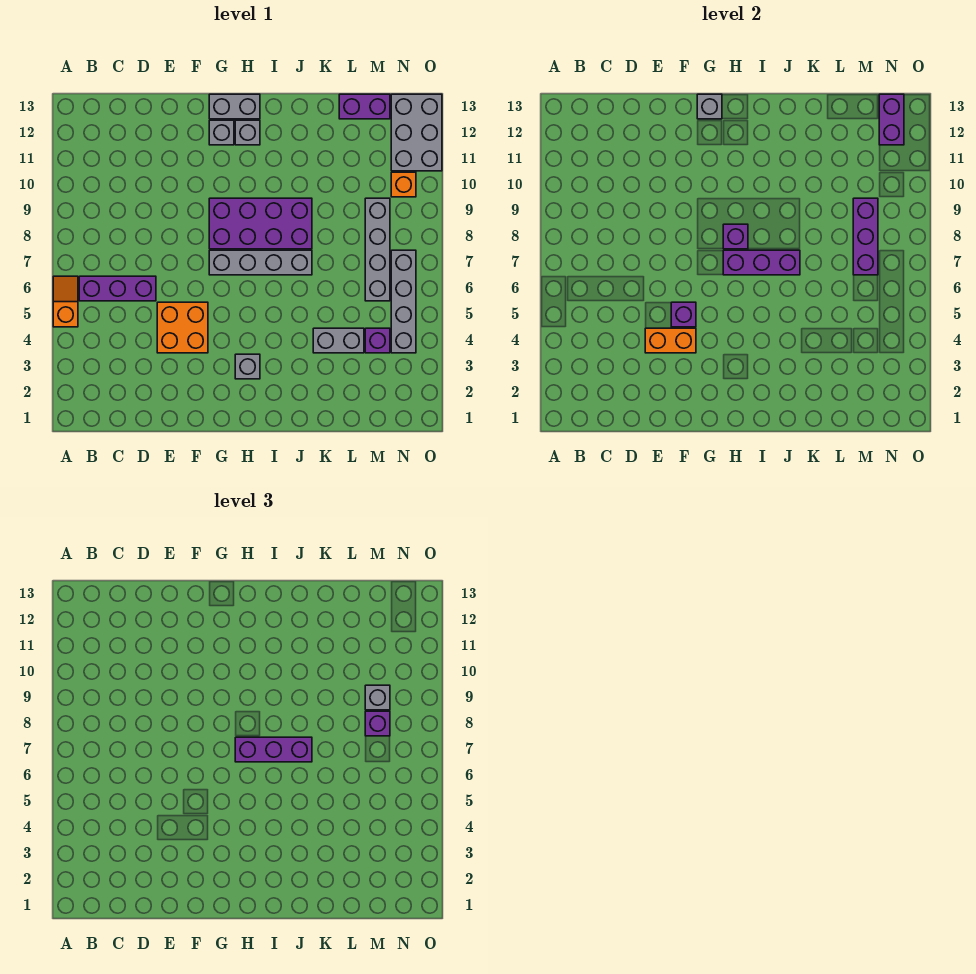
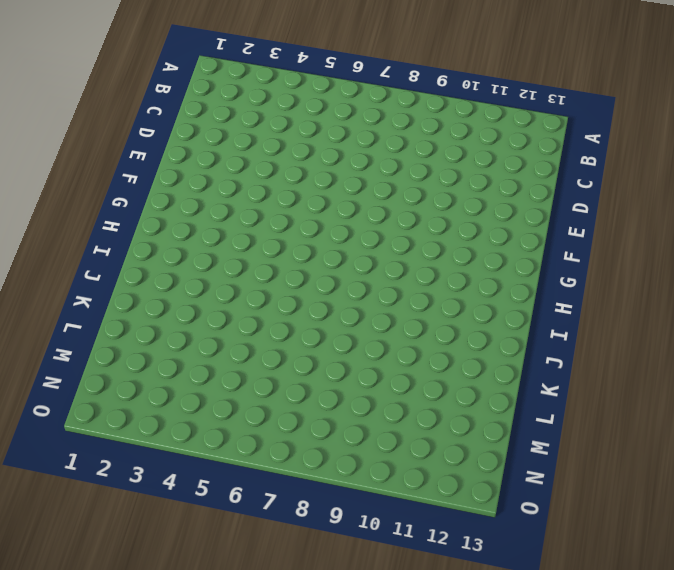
none -> orange 1x2 slope [53,276,78,327]
none -> purple 1x3 brick [79,276,156,301]
none -> orange 2x2 brick [157,302,208,353]

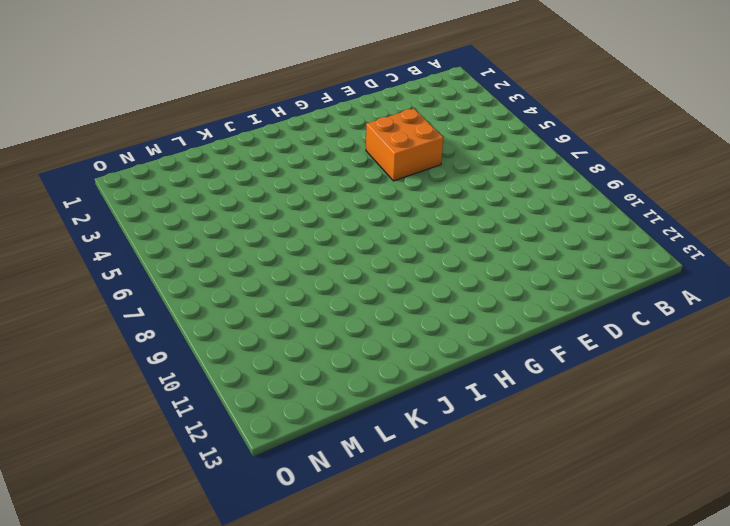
none -> orange 1x2 slope [53,276,78,327]
none -> purple 1x3 brick [79,276,156,301]
none -> grey 1x4 brick [209,250,312,275]

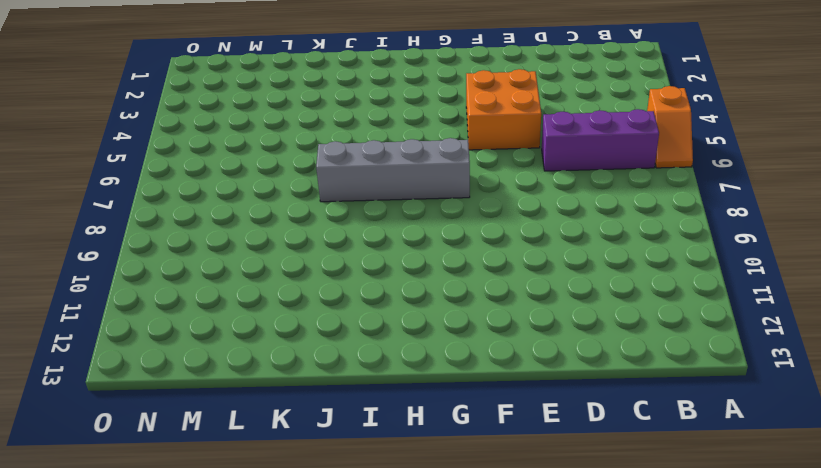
none -> purple 2x4 brick [209,198,312,249]
none -> grey 1x1 brick [209,120,234,145]
none -> grey 1x2 brick [209,94,260,119]

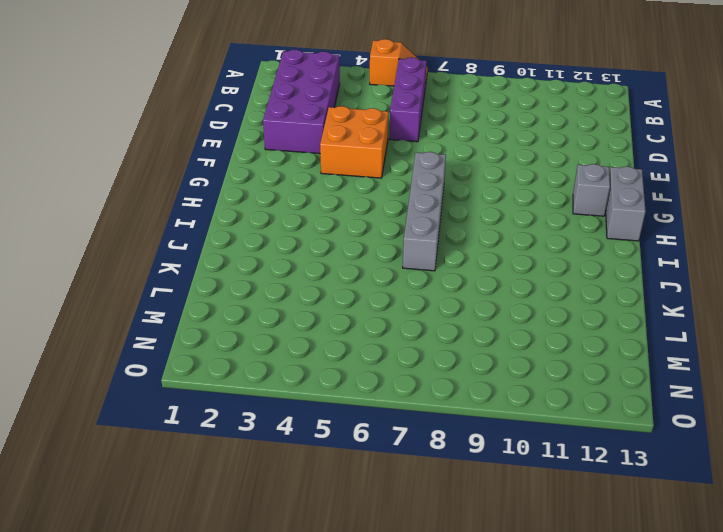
purple 2x4 brick [263,50,340,154] -> purple 2x4 brick moved to [209,198,312,249]
none -> grey 1x1 brick [235,354,260,379]
none -> grey 1x1 brick [235,120,260,145]
none -> grey 1x2 brick [313,328,364,353]

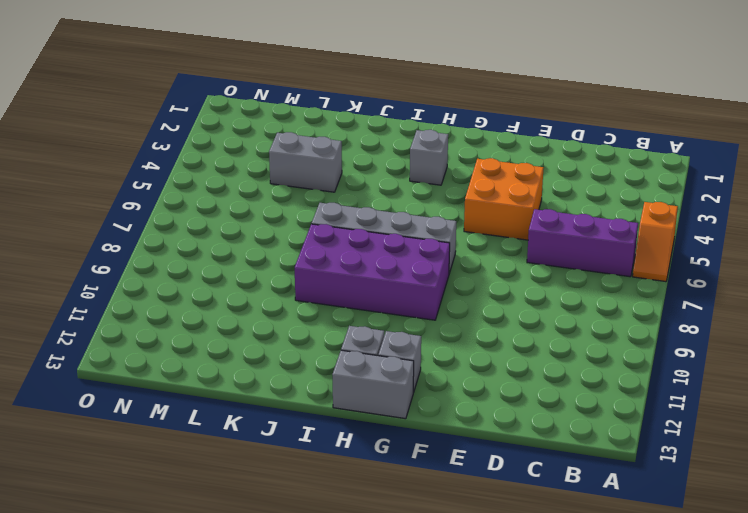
none -> purple 1x2 brick [339,94,390,119]
none -> purple 1x1 brick [365,328,390,353]
none -> grey 1x4 brick [365,198,390,301]

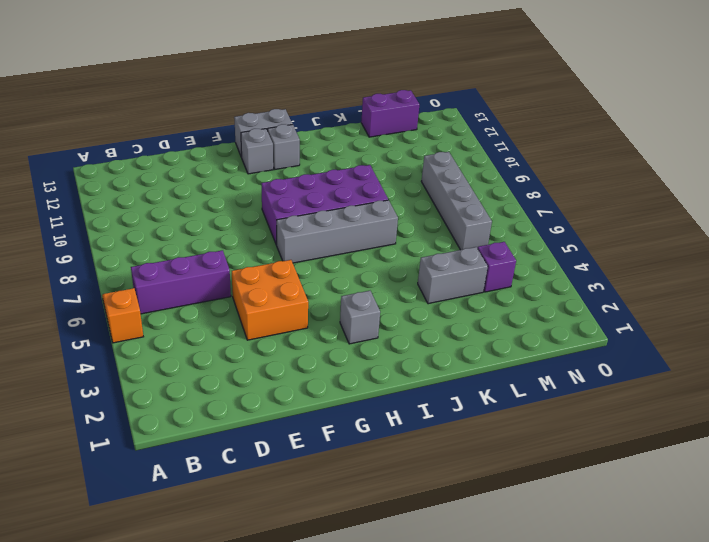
none -> grey 1x4 brick [391,250,416,353]
none -> orange 1x1 brick [391,172,416,197]
none -> grey 2x3 brick [391,94,442,171]

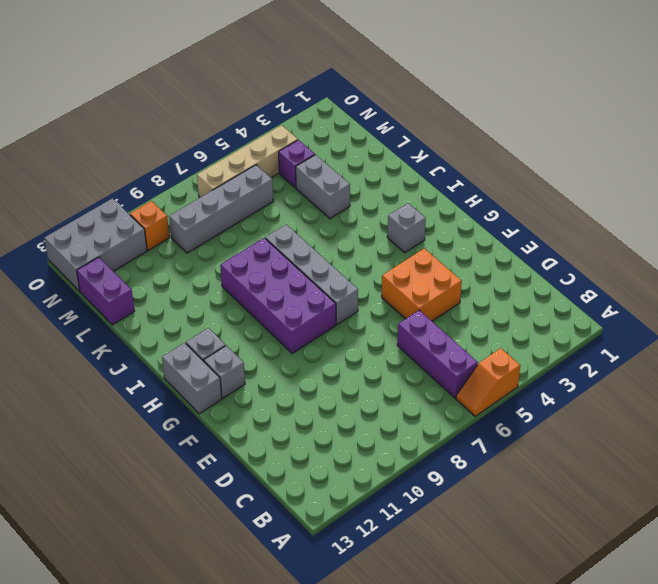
tan 1x4 brick [197,125,298,197] -> grey 1x4 brick [391,250,416,353]
none -> orange 1x2 brick [645,328,696,353]
none -> purple 1x1 brick [671,302,696,327]
none -> grey 1x1 brick [697,94,722,119]

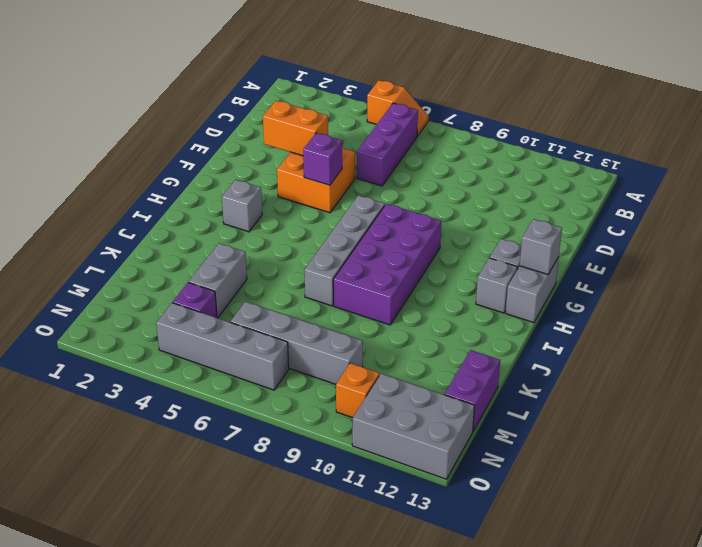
orange 1x2 brick [263,101,328,156] -> orange 1x2 brick turned to [645,328,696,353]
none -> purple 1x3 brick [723,250,800,275]
none -> purple 1x1 brick [723,224,748,249]
none -> purple 1x3 brick [853,198,878,275]

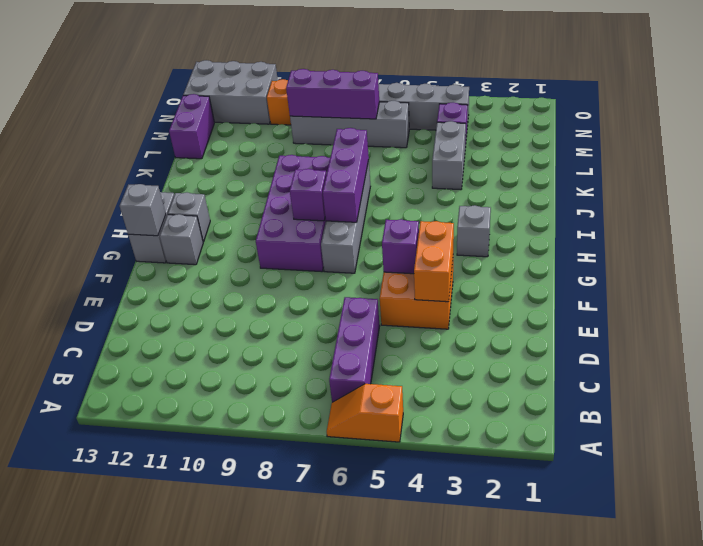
none -> purple 1x2 brick [879,94,904,145]
none -> purple 1x3 brick [235,737,312,762]
none -> purple 1x1 brick [365,711,390,736]

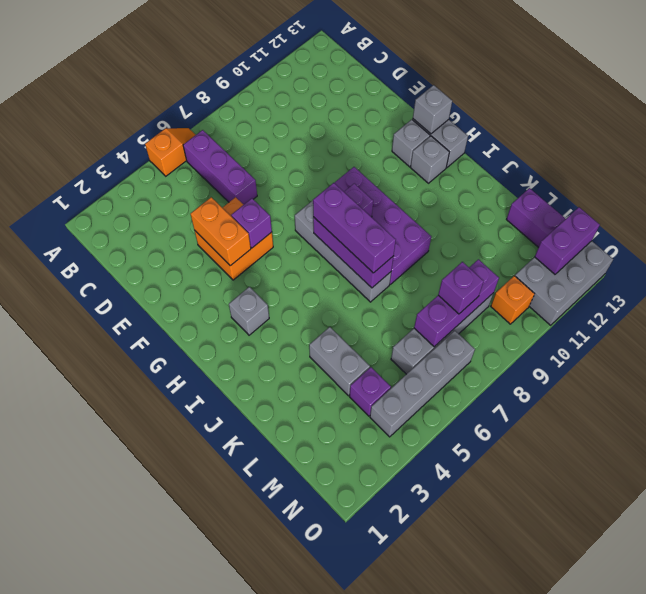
none -> grey 1x1 brick [365,685,390,710]

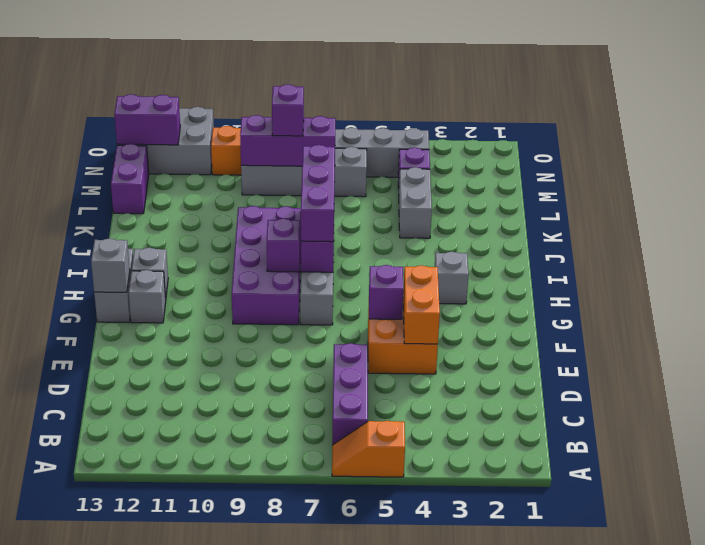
none -> grey 1x1 brick [365,685,390,710]

